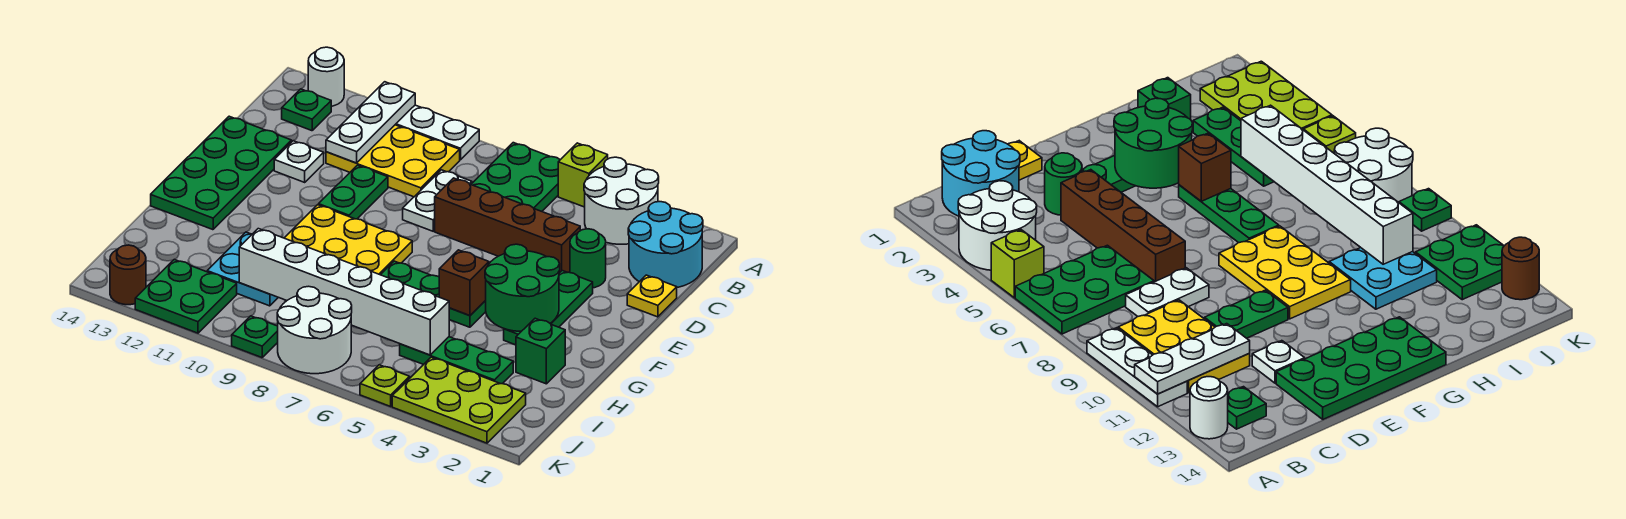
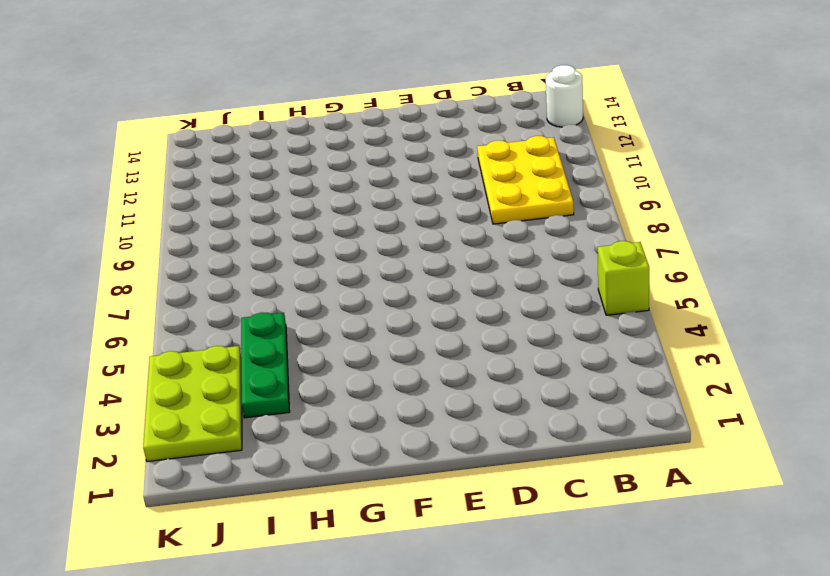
none -> white 2x2 round brick [584,157,659,244]
none -> green 2x3 plate [471,143,560,211]
none -> white 1x3 plate [395,105,479,160]
none -> cyan 2x2 round brick [628,202,703,287]

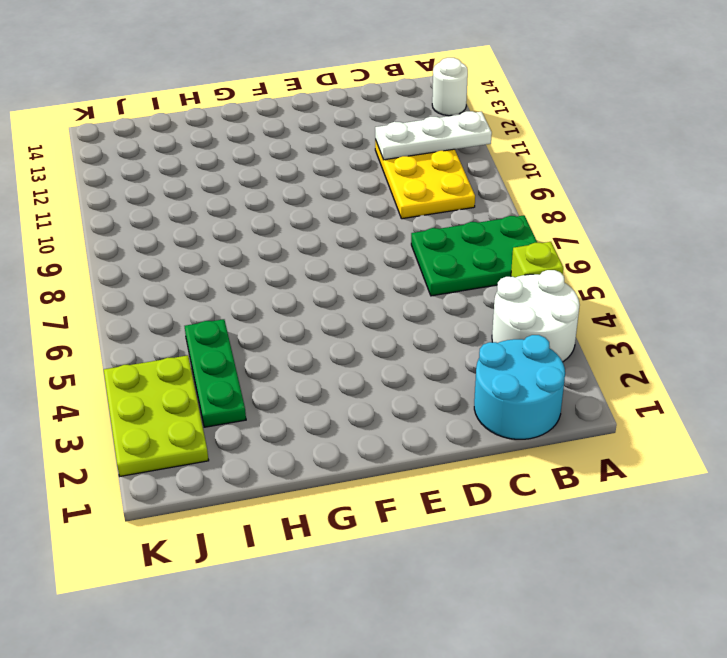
none -> white 1x3 plate [395,105,479,160]
none -> green 1x1 plate [282,89,331,131]
none -> white 1x2 plate [403,170,472,231]
none -> yellow 1x1 plate [627,275,677,317]

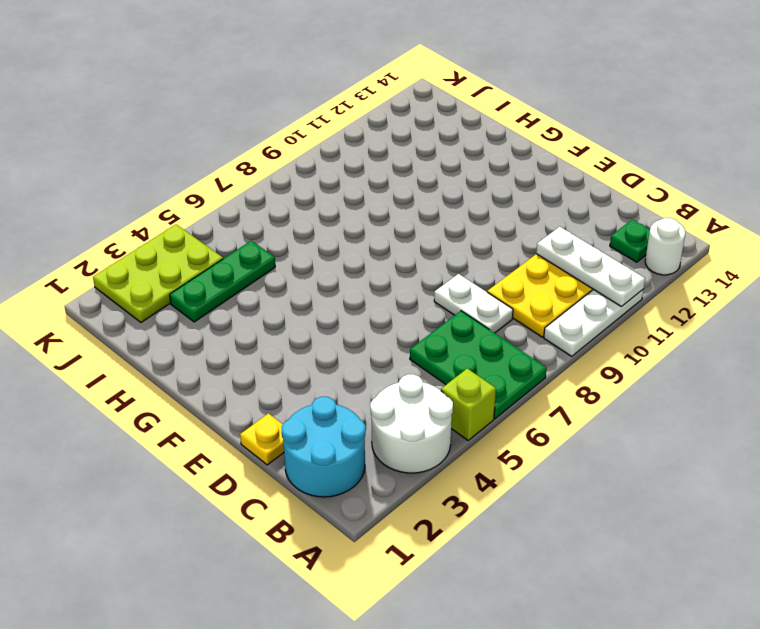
none -> green 1x1 round brick [570,229,606,288]
none -> brown 1x4 brick [435,178,580,273]
none -> green 1x2 plate [319,165,388,219]
none -> white 1x1 plate [274,141,324,182]

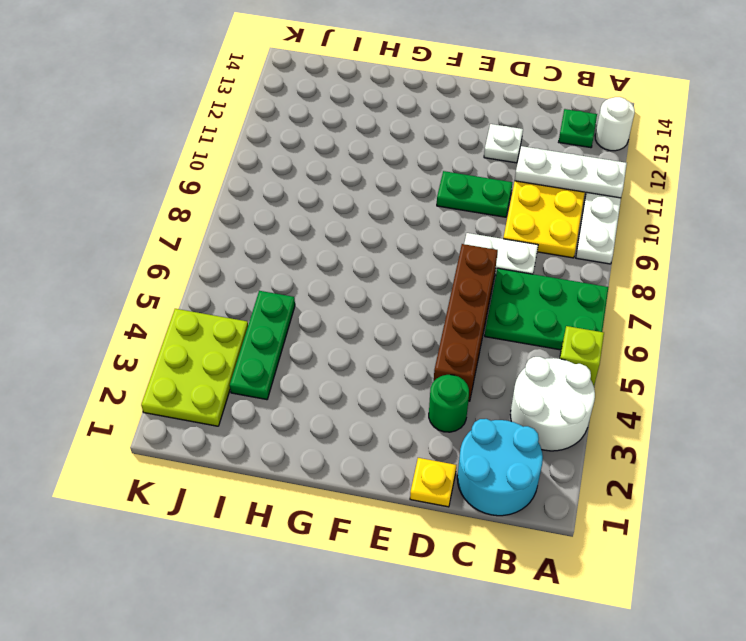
none -> green 2x4 plate [151,116,292,230]
none -> green 1x3 plate [504,271,593,345]
none -> yellow 2x3 plate [285,205,412,275]
none -> green 1x3 plate [381,261,486,327]

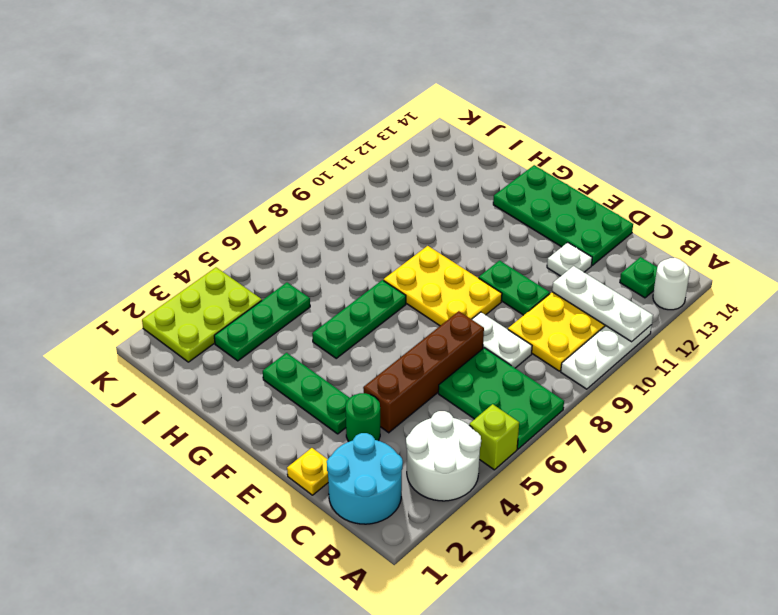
yellow 2x3 plate [384,246,502,326] -> yellow 2x3 plate turned to [285,205,412,275]
none -> green 1x1 brick [516,318,565,384]
none -> cyan 2x2 plate [207,232,278,306]
none -> white 2x2 round brick [277,286,352,374]
none -> green 2x2 plate [135,259,237,333]

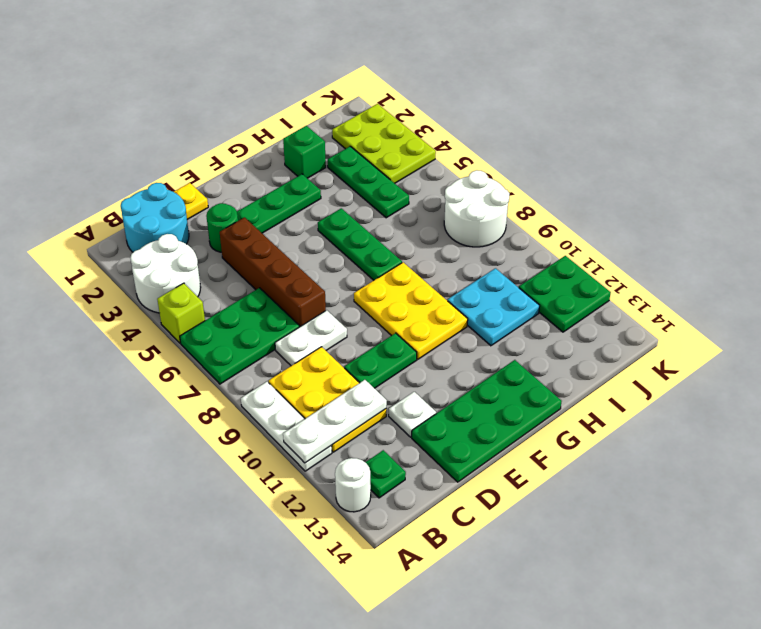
none -> lime 1x1 plate [360,365,410,406]
none -> green 1x1 plate [232,316,278,358]
none -> brown 1x1 round brick [110,245,146,305]
none -> green 2x2 round brick [485,244,560,331]

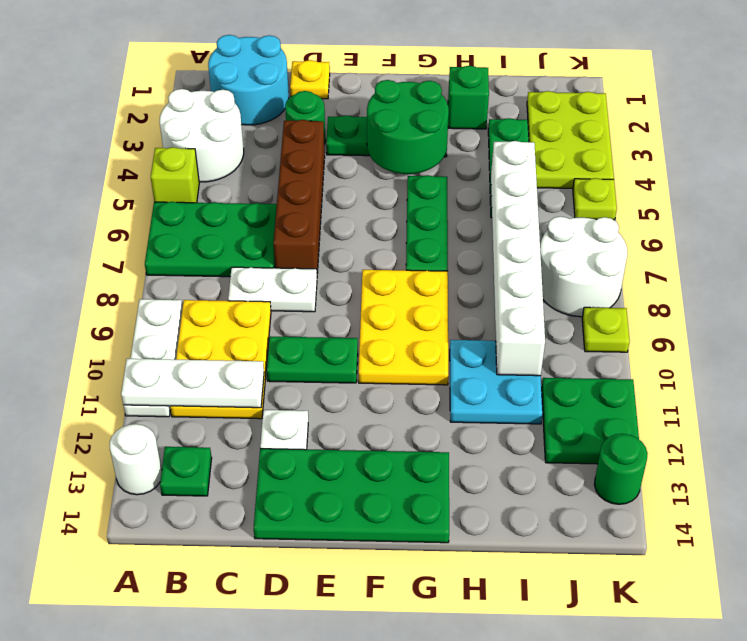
lime 1x1 plate [582,307,630,352] -> green 1x1 plate [232,316,278,358]
green 1x1 round brick [594,434,648,504] -> brown 1x1 round brick [110,245,146,305]
none -> brown 1x1 brick [439,250,489,316]

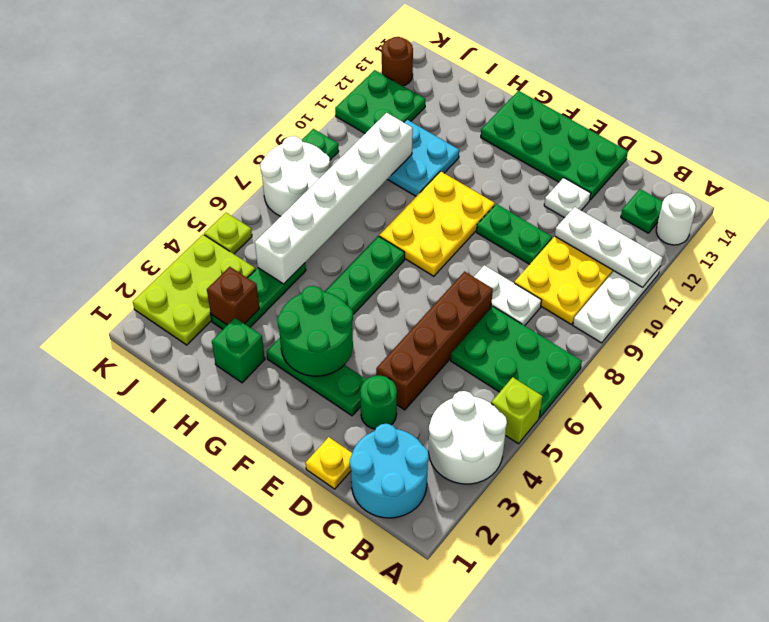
brown 1x1 brick [207,267,259,325] -> brown 1x1 brick moved to [439,250,489,316]

